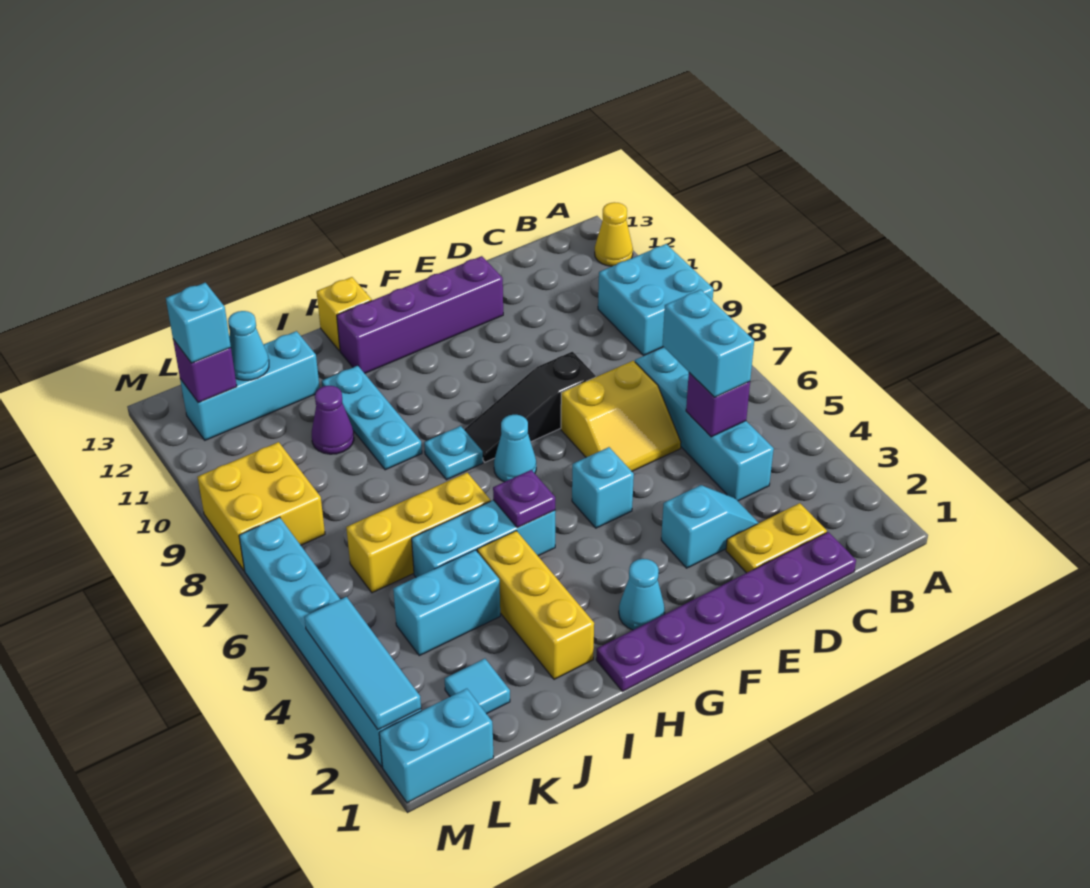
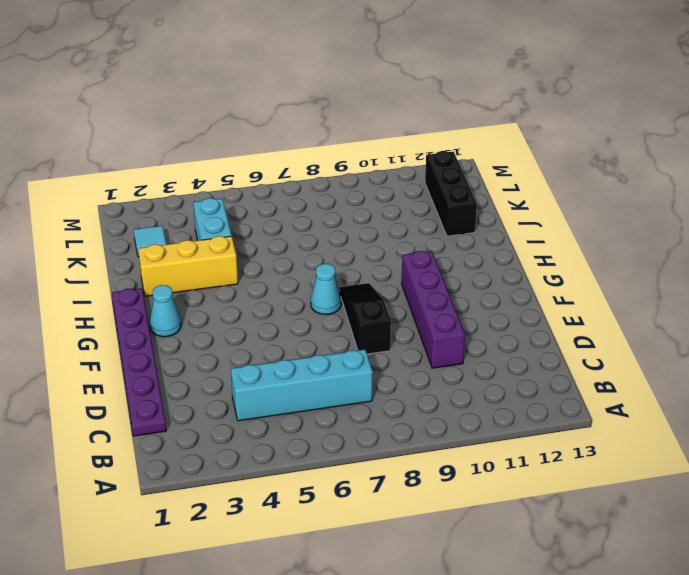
purple 1x4 brick [402,251,465,368] -> purple 1x4 brick moved to [337,256,503,373]
black 1x3 brick [425,151,477,236] -> cyan 1x3 brick [180,331,320,440]
none -> cyan 2x2 brick [598,244,713,355]
none -> yellow 1x1 cone [595,202,633,266]
none -> yellow 1x2 plate [726,503,827,573]
none -> cyan 1x2 slope [661,485,758,568]

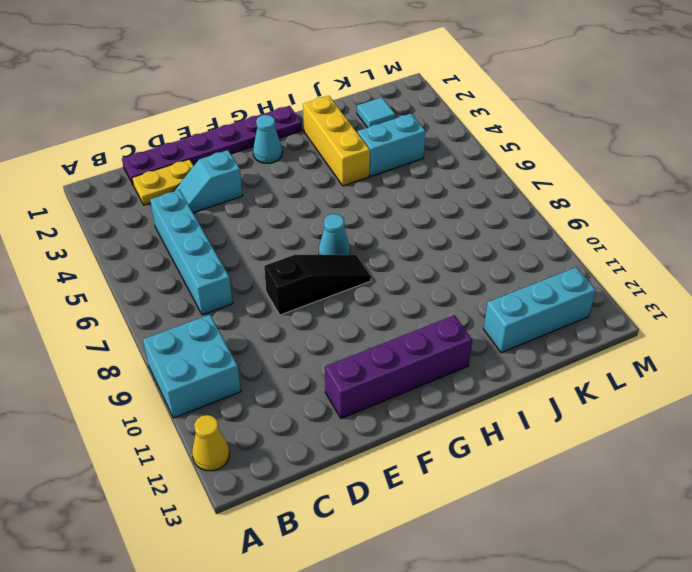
none -> yellow 2x2 slope [561,361,681,471]
none -> cyan 1x1 brick [572,447,634,528]
none -> cyan 1x3 brick [412,500,555,577]
none -> cyan 1x1 plate [424,426,483,480]

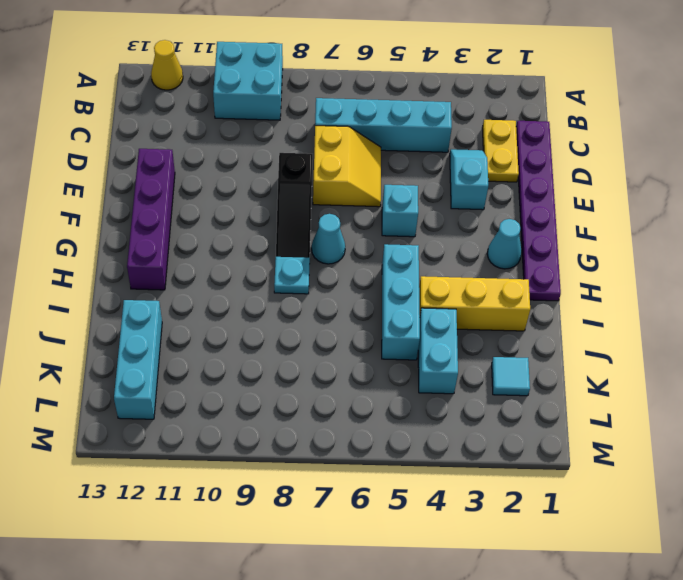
none -> yellow 1x1 brick [317,277,372,351]
none -> yellow 1x3 brick [346,473,490,593]
none -> cyan 1x3 plate [322,366,422,470]
none -> purple 1x1 cone [312,386,354,454]

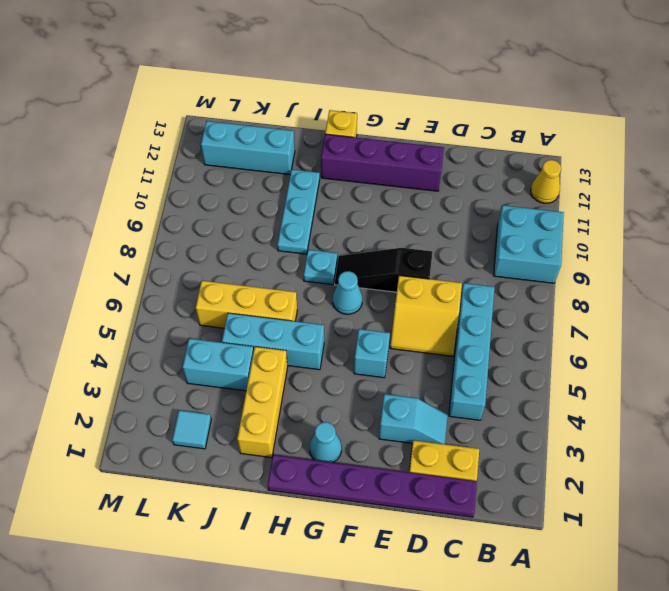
none -> purple 1x1 cone [312,386,354,454]
none -> cyan 1x2 brick [379,689,494,803]
none -> yellow 2x2 brick [198,442,325,571]
none -> cyan 1x6 brick [239,517,421,767]

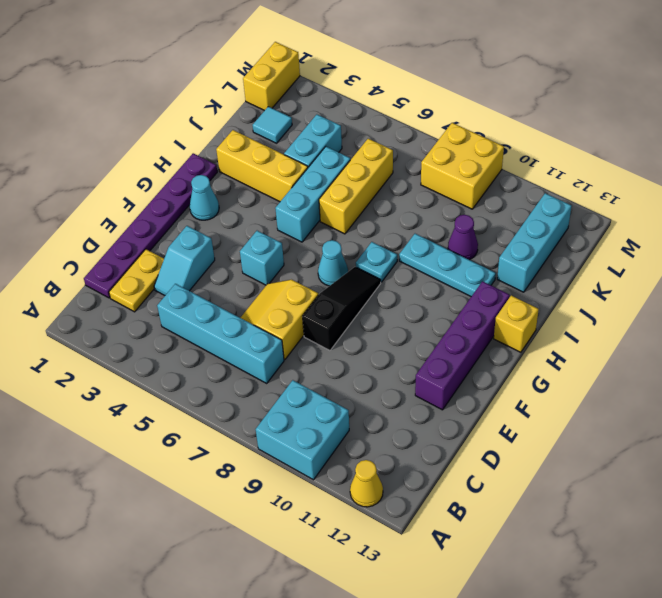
yellow 1x2 brick [243,42,300,111] -> cyan 1x2 brick [379,689,494,803]
none -> cyan 1x6 brick [239,517,421,767]
none -> purple 1x1 brick [686,373,750,437]
none -> purple 1x1 plate [493,470,555,528]
none -> cyan 1x1 cone [228,311,269,380]

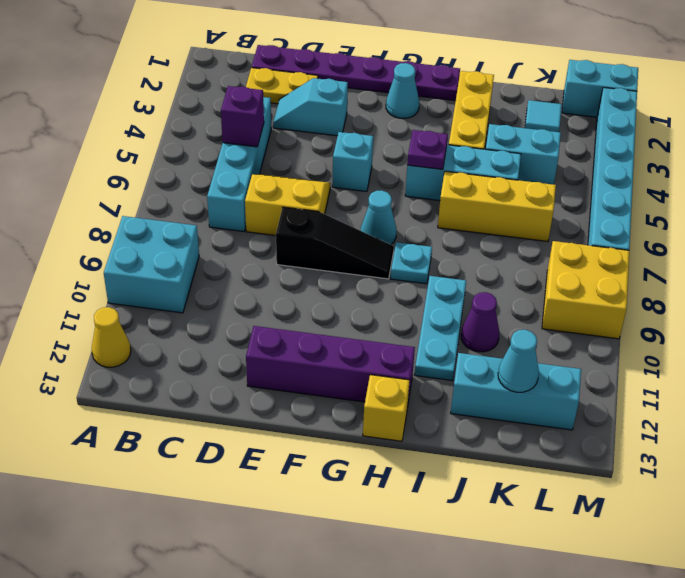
none -> purple 1x1 brick [173,339,237,403]
none -> cyan 1x3 tile [304,597,421,730]
none -> cyan 1x2 brick [663,290,754,397]
none -> cyan 1x1 brick [166,283,231,363]

